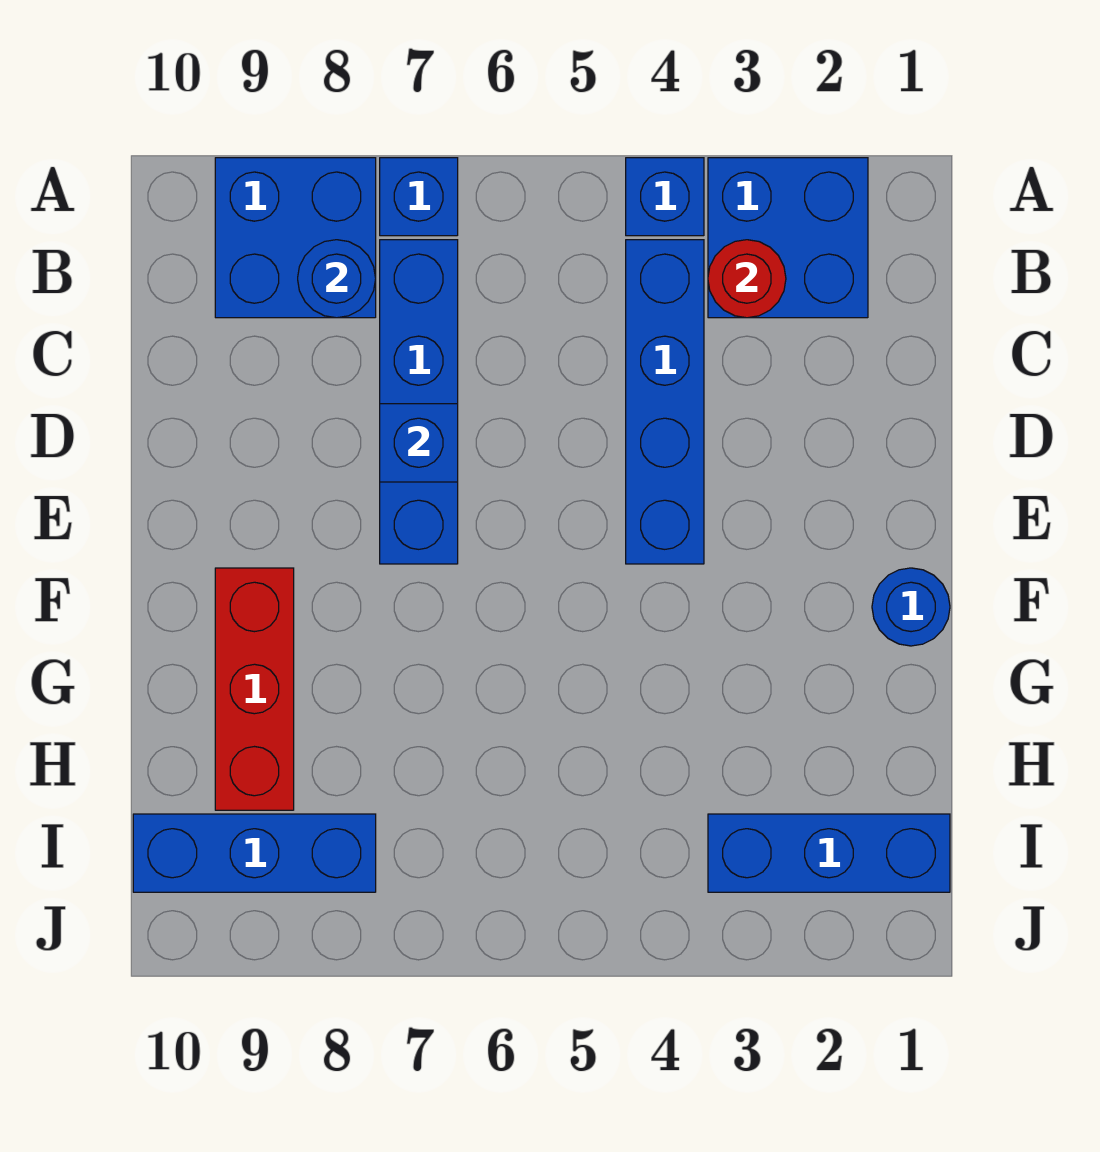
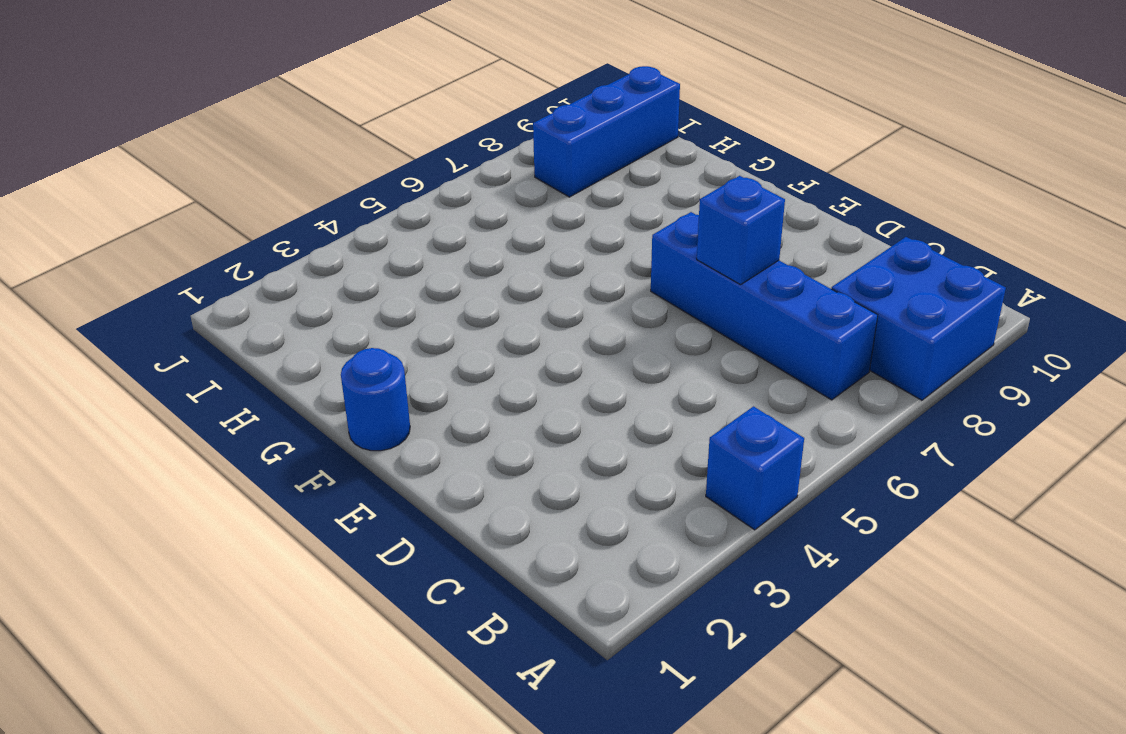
none -> blue 2x2 brick [708,158,868,318]
none -> blue 1x1 brick [380,158,458,236]
none -> blue 1x4 brick [626,240,704,564]

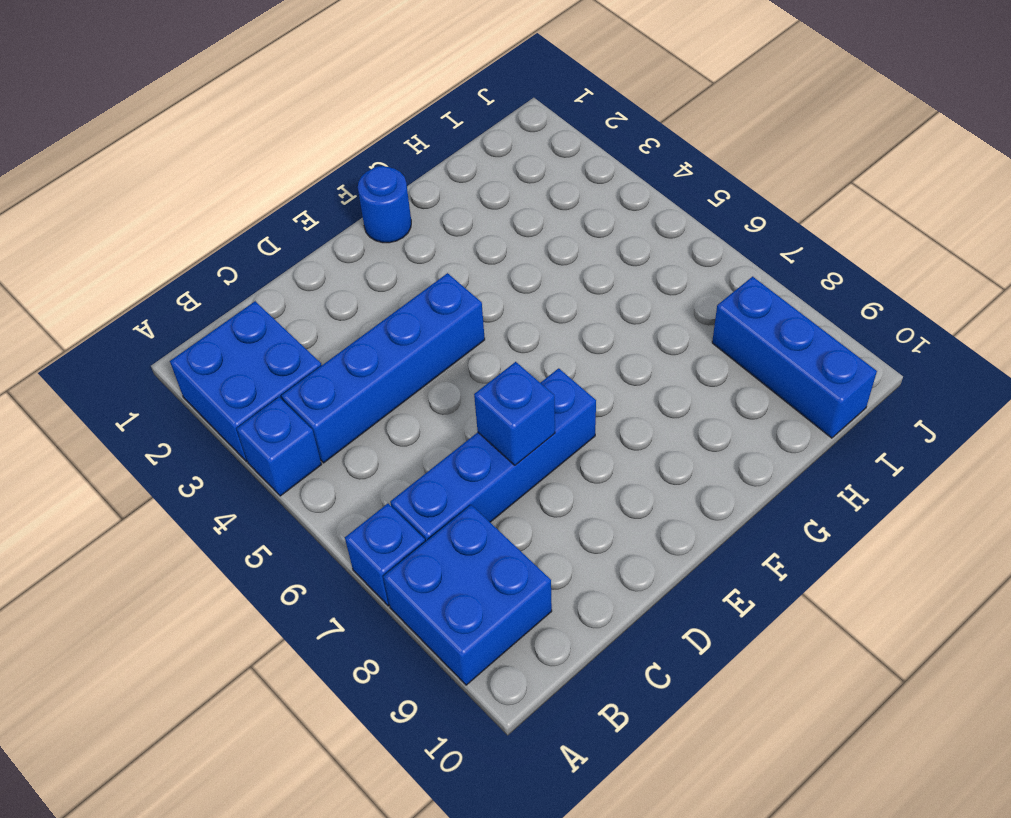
none -> red 1x3 brick [215,568,294,810]
none -> blue 1x3 brick [708,814,950,892]
none -> red 1x1 round brick [708,240,786,318]

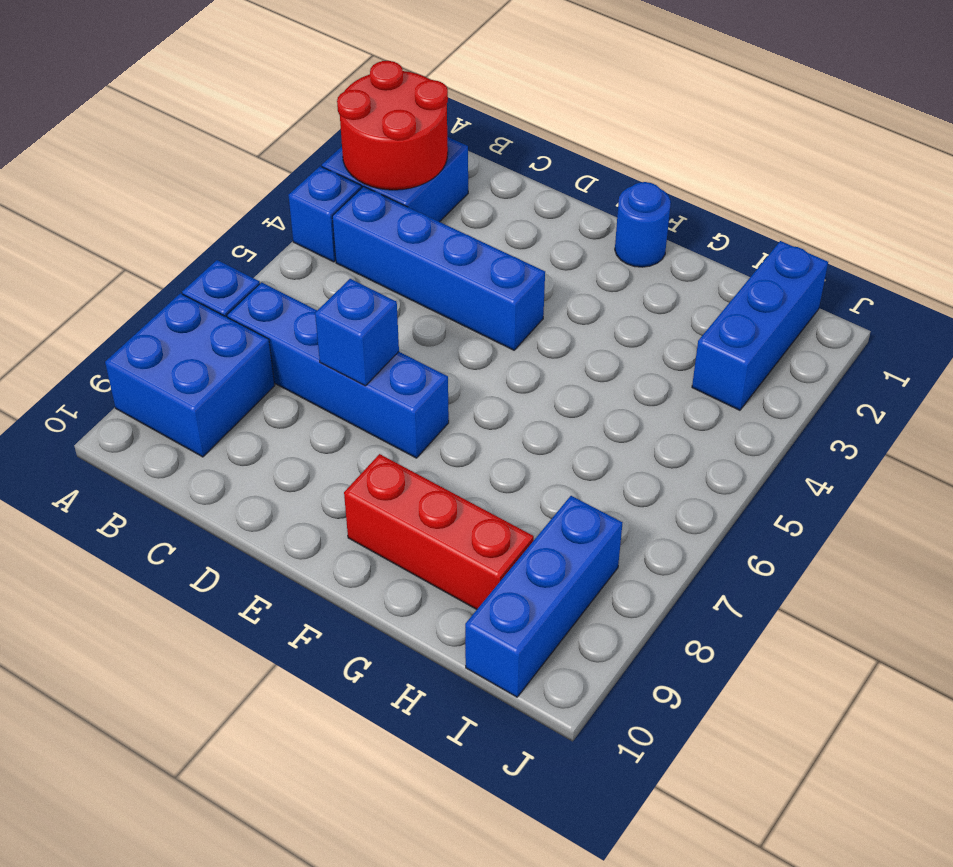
red 2x2 round brick [337,61,448,190] -> red 1x1 round brick [708,240,786,318]
none -> blue 1x1 round brick [298,240,376,318]

